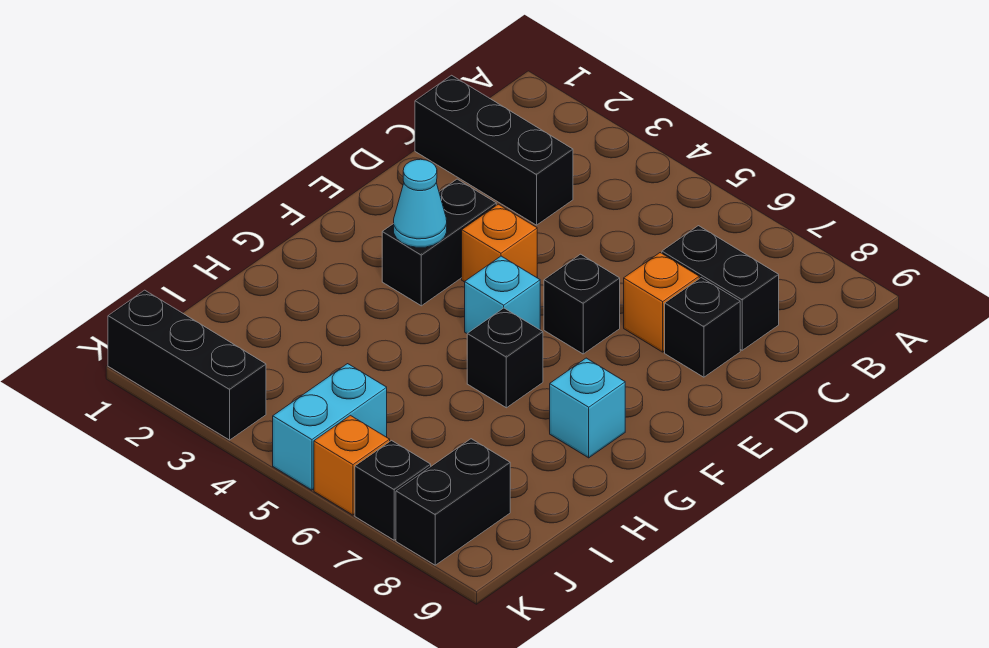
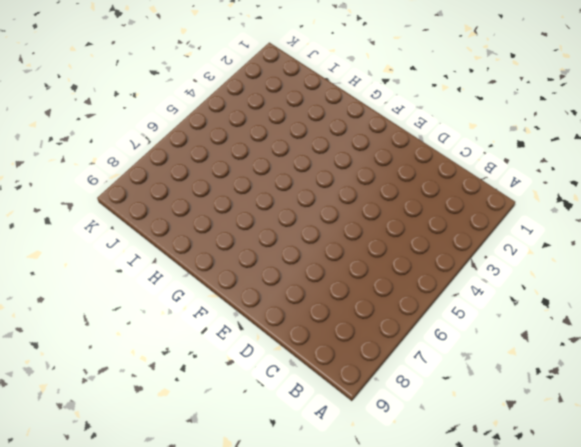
none -> black 1x3 brick [415,75,573,225]
none -> black 1x2 brick [662,226,779,350]
none -> orange 1x1 brick [624,253,699,352]

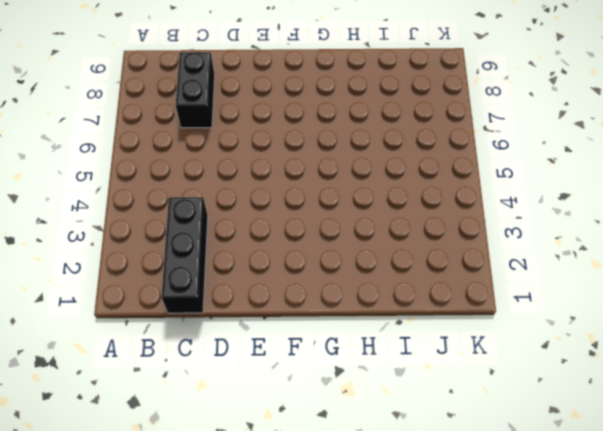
none -> orange 1x1 brick [624,253,699,352]
none -> black 1x1 brick [665,278,740,377]
none -> black 1x2 brick [382,179,496,306]

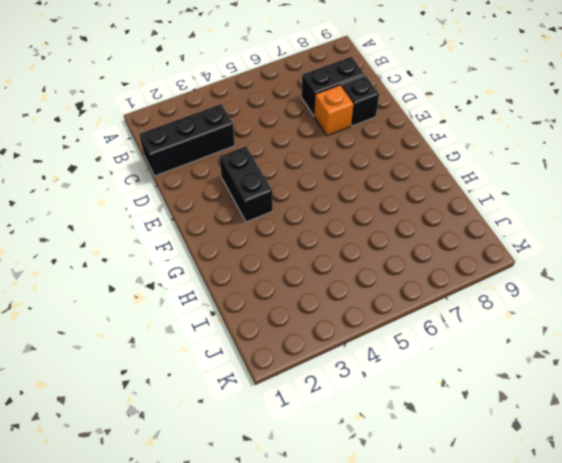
none -> orange 1x1 brick [462,204,537,282]
none -> black 1x1 brick [544,254,620,354]
none -> cyan 1x1 brick [465,256,540,333]

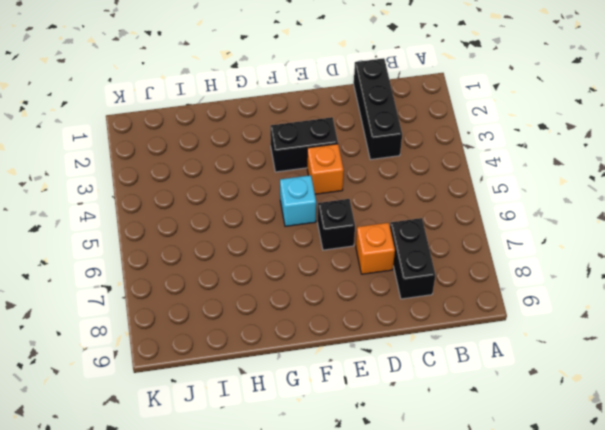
none -> black 1x1 brick [665,278,740,377]
none -> black 1x1 brick [467,308,543,408]
none -> cyan 1x1 brick [550,358,625,458]

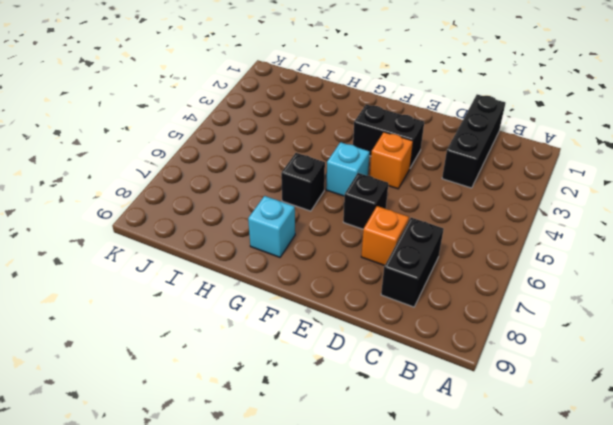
none -> black 1x1 brick [665,278,740,377]
none -> cyan 1x2 brick [273,364,387,490]
none -> black 1x2 brick [396,439,510,565]

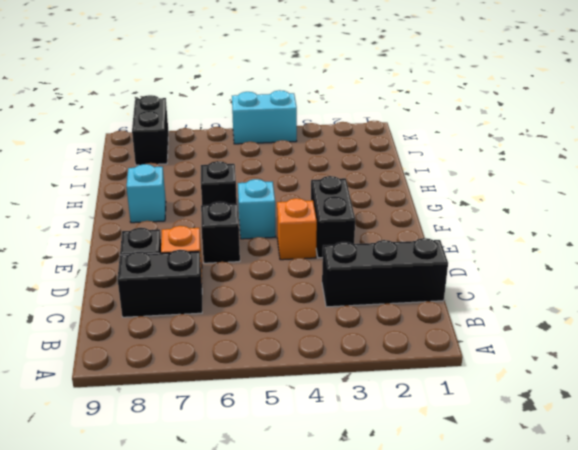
cyan 1x2 brick [232,90,297,144] -> cyan 1x2 brick turned to [273,364,387,490]
none -> black 1x3 brick [108,290,266,440]
none -> orange 1x1 brick [314,415,390,515]
none -> black 1x1 brick [355,441,431,540]

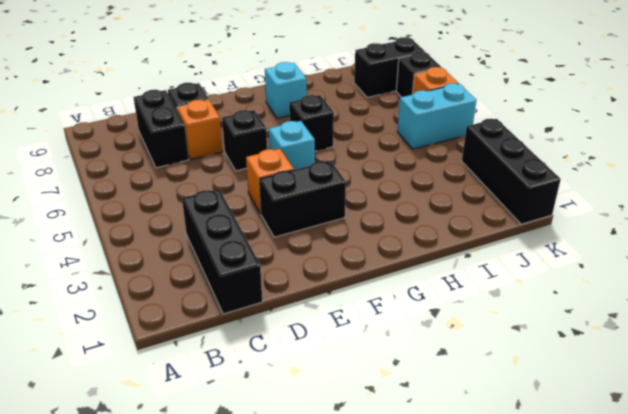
none -> cyan 1x1 cone [394,159,447,247]

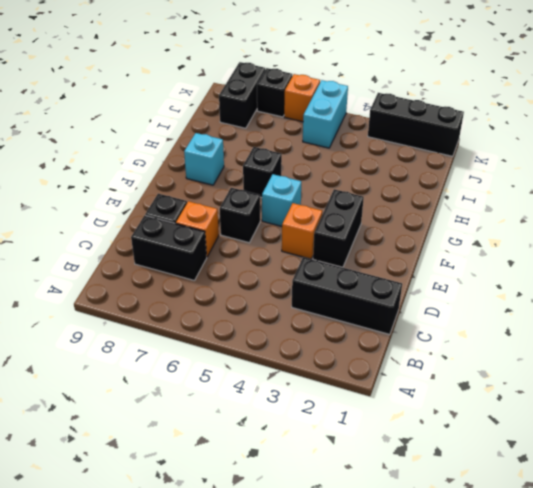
none -> cyan 1x1 cone [394,159,447,247]

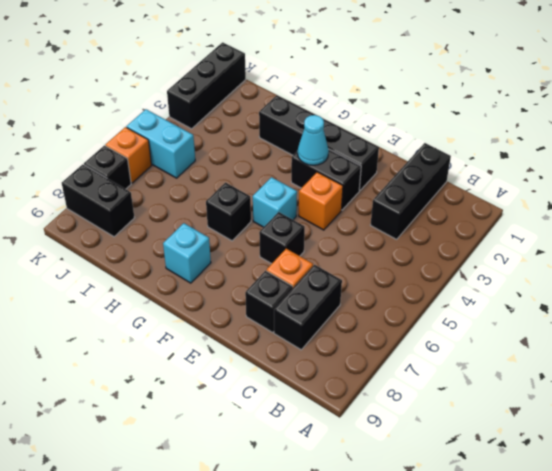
black 1x4 brick [259,95,379,191] -> none

